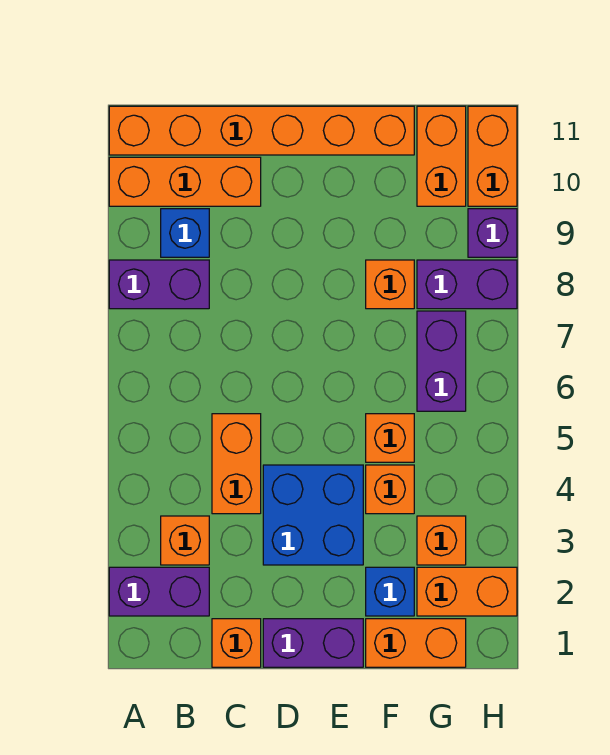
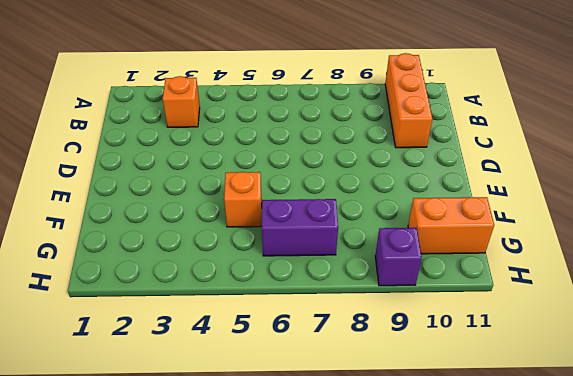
none -> purple 1x2 brick [109,567,209,616]
none -> purple 1x2 brick [109,260,209,309]
none -> orange 1x6 brick [109,106,414,155]

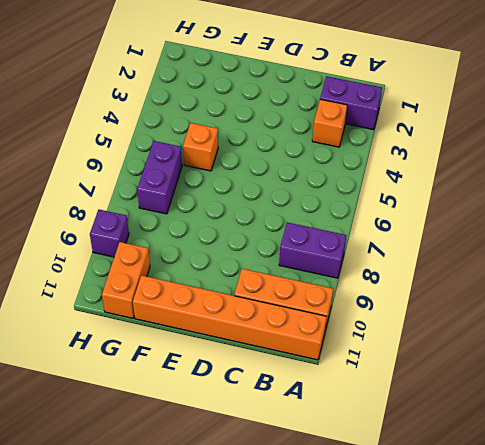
none -> blue 1x1 brick [161,209,209,257]
none -> orange 1x1 brick [212,619,261,667]
none -> orange 1x2 brick [212,414,261,514]

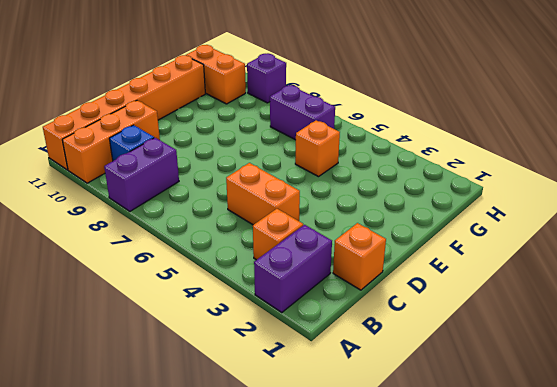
none -> purple 1x2 brick [263,619,363,667]
none -> blue 2x2 brick [263,465,363,565]
none -> orange 1x2 brick [366,619,466,667]

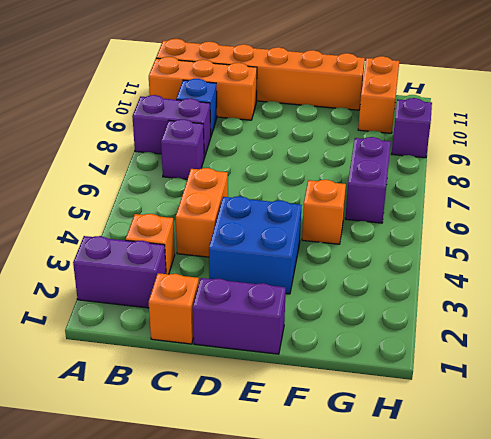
purple 1x1 brick [161,119,204,179] -> none
none -> orange 1x2 brick [366,619,466,667]
none -> blue 1x1 brick [366,567,414,616]
none -> orange 1x1 brick [366,465,414,514]

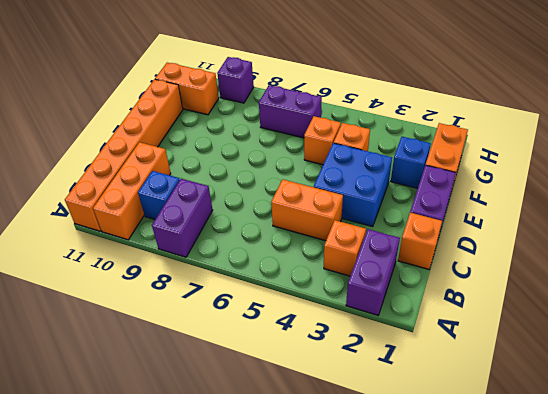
none -> orange 1x1 brick [366,260,414,309]
none -> orange 1x2 brick [417,567,517,616]
none -> orange 1x1 brick [417,516,466,565]

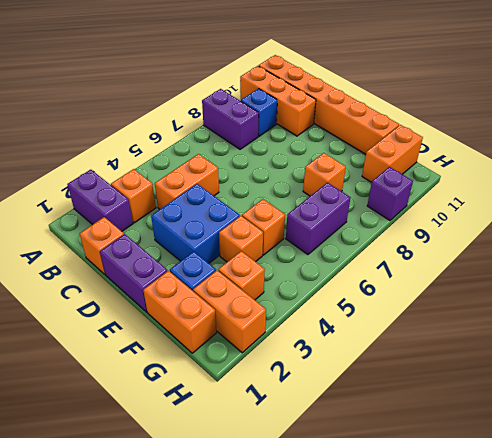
none -> purple 1x2 brick [417,260,517,309]
none -> orange 1x2 brick [468,106,517,206]

